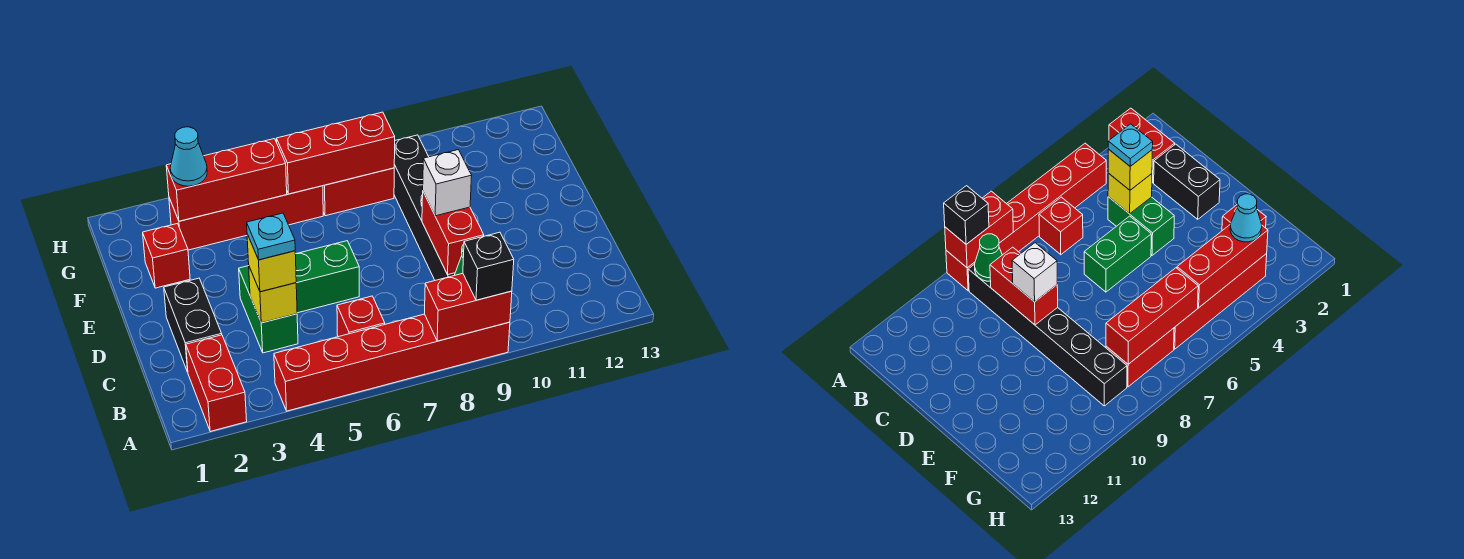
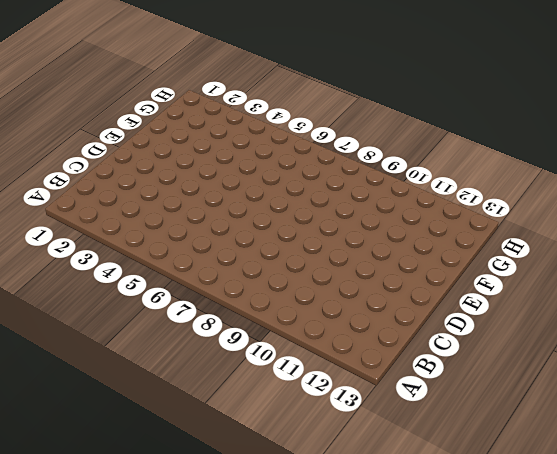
none -> red 1x2 brick [186,335,247,432]
none -> red 1x6 brick [274,314,510,411]
none -> red 1x1 brick [337,296,385,337]

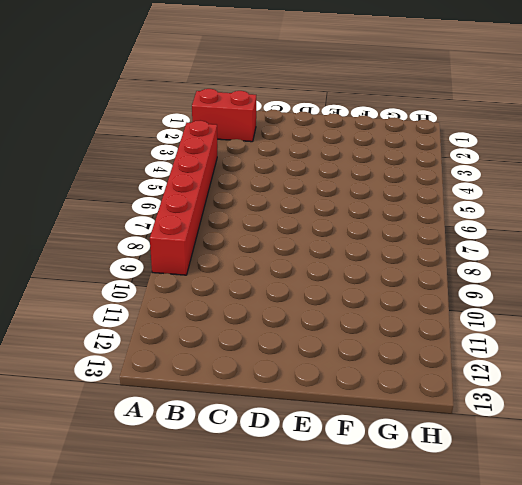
none -> red 1x1 brick [337,296,385,337]
none -> black 1x6 brick [394,135,455,280]
none -> black 1x2 brick [164,278,222,372]

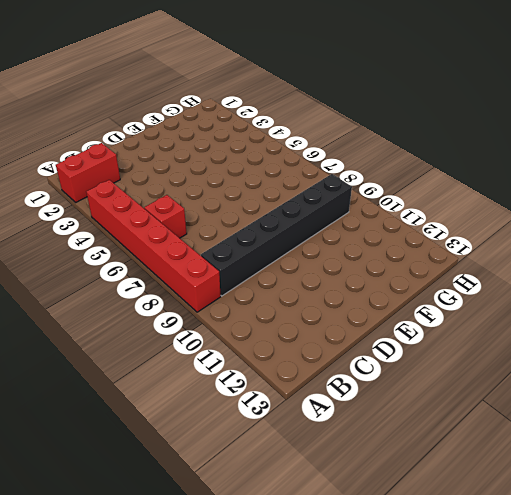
none -> black 1x2 brick [164,278,222,372]
none -> green 1x2 brick [239,266,298,353]
none -> green 1x2 brick [295,241,359,313]

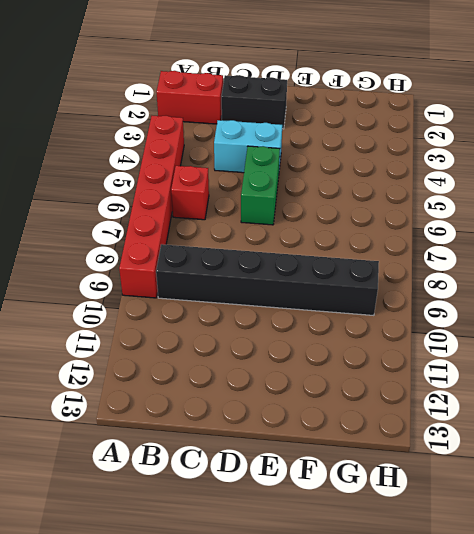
cyan 1x2 brick [214,120,282,173] -> green 1x2 brick [239,266,298,353]
none -> red 1x1 brick [143,224,190,288]
none -> red 1x4 brick [169,186,323,250]
none -> red 1x2 brick [323,168,394,216]

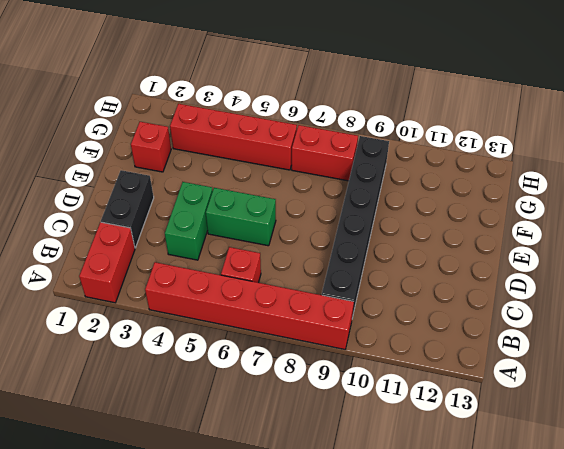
none -> red 1x2 brick [425,273,512,341]
none -> green 1x1 cone [975,234,1002,281]
none -> yellow 1x1 brick [249,267,297,323]

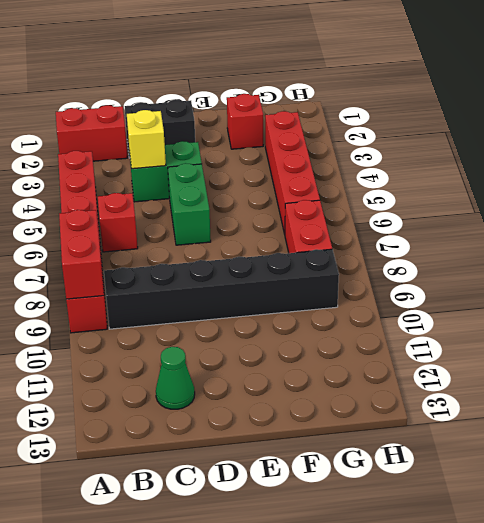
green 1x1 cone [156,347,195,409] -> green 1x1 cone moved to [975,234,1002,281]
none -> red 1x2 brick [422,192,484,275]
none -> red 1x3 brick [166,139,287,221]
none -> red 1x3 brick [276,112,395,194]

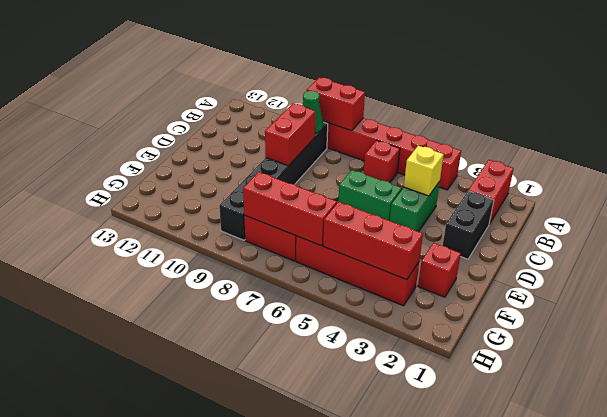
none -> black 1x1 brick [463,232,514,300]
none -> yellow 1x1 brick [247,234,296,292]
none -> white 1x1 brick [423,150,472,216]

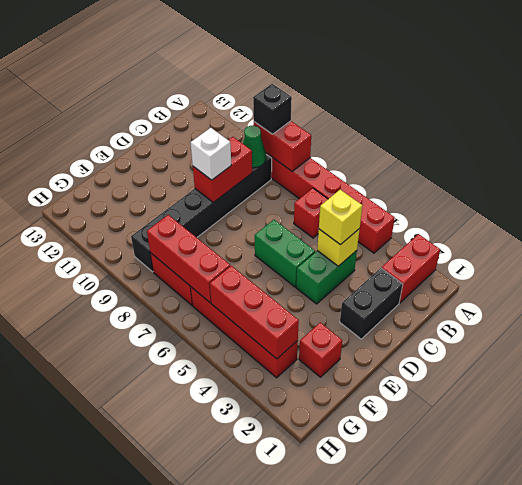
none -> cyan 1x1 cone [170,127,207,186]
none -> cyan 1x1 plate [247,213,295,260]

